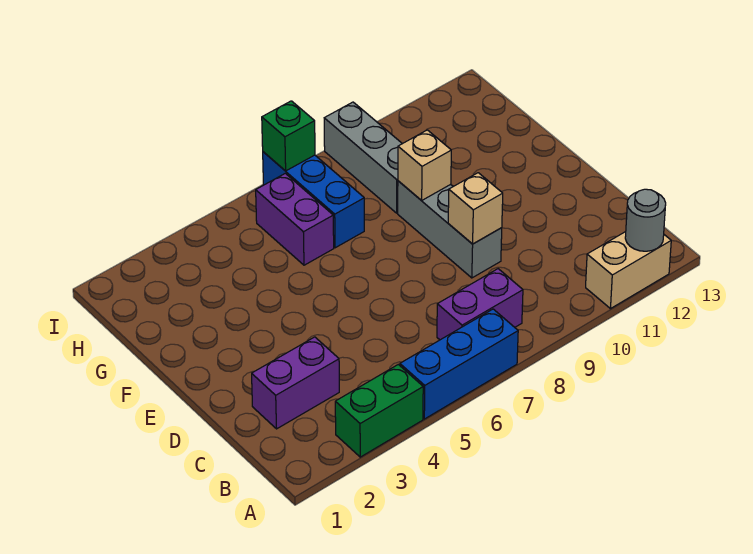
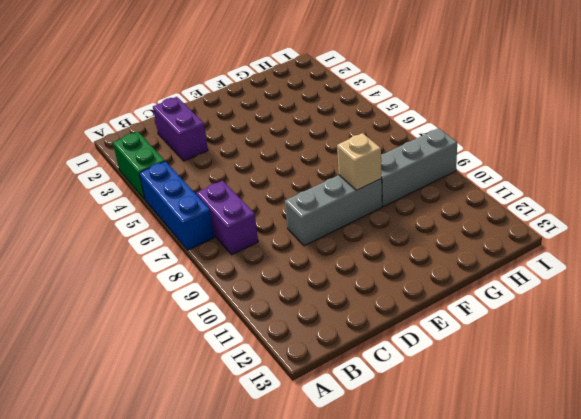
none -> tan 1x2 brick [586,232,671,309]
none -> purple 1x2 brick [256,173,334,265]
none -> blue 1x3 brick [263,152,364,248]

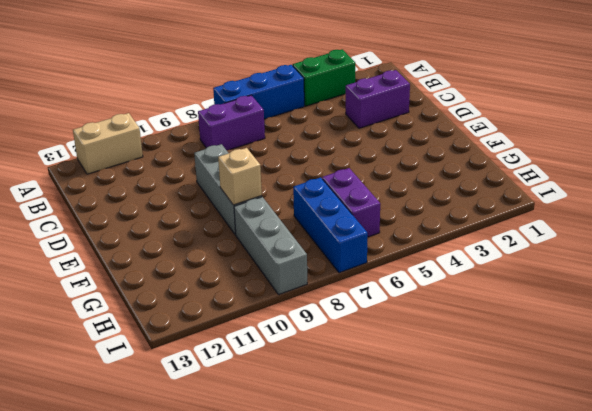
none -> grey 1x1 round brick [625,189,666,251]
none -> tan 1x1 brick [448,173,503,244]
none -> green 1x1 brick [262,101,315,171]

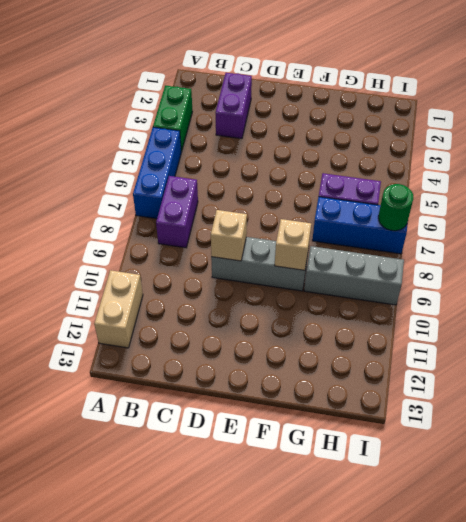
green 1x1 round brick [378,184,413,231] -> green 1x1 brick [262,101,315,171]
none -> grey 1x1 round brick [625,189,666,251]

